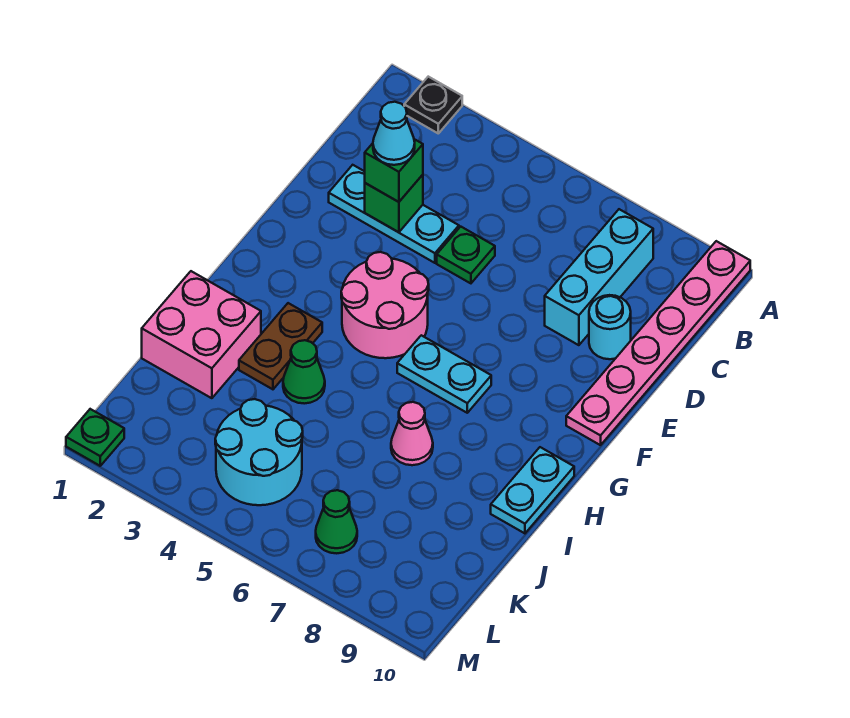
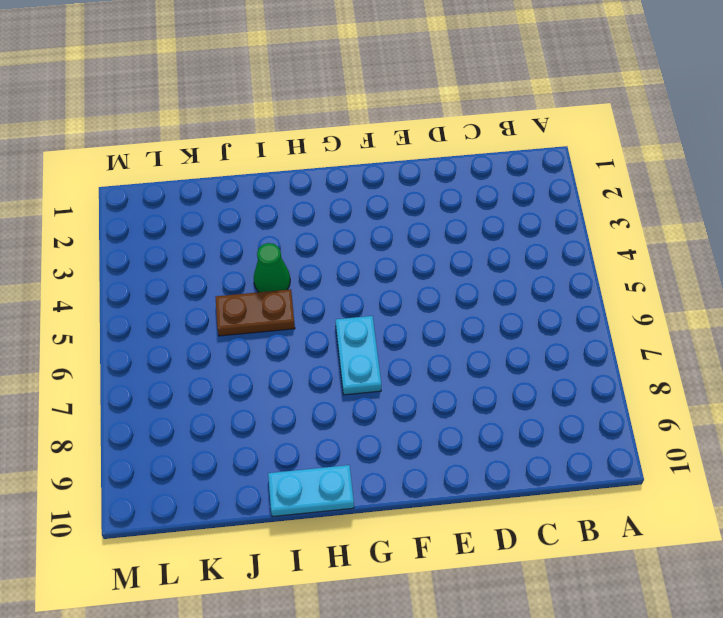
brown 1x2 plate [216,289,295,336] -> brown 1x2 plate moved to [239,303,322,389]
none -> black 1x1 plate [404,77,462,133]
none -> pink 1x6 plate [566,241,750,445]
none -> cyan 1x3 brick [545,209,653,345]

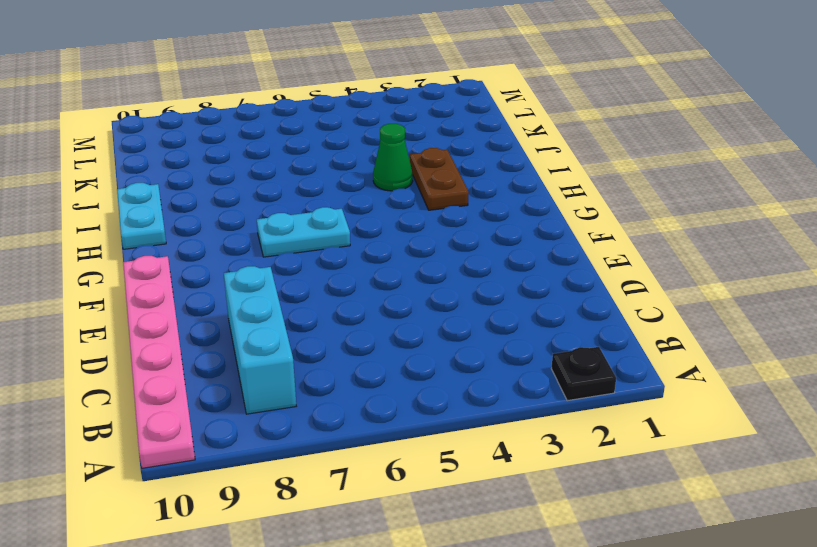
none -> cyan 1x3 plate [329,165,459,263]
none -> green 1x1 plate [437,227,495,283]
none -> cyan 1x1 round brick [589,295,631,359]

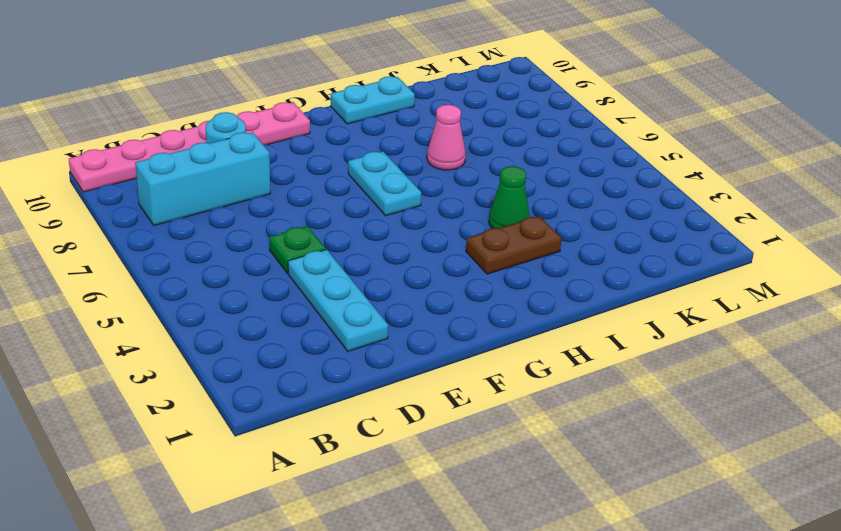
none -> black 1x1 plate [404,77,462,133]
none -> pink 2x2 round brick [341,252,429,358]
none -> pink 2x2 brick [142,271,261,398]

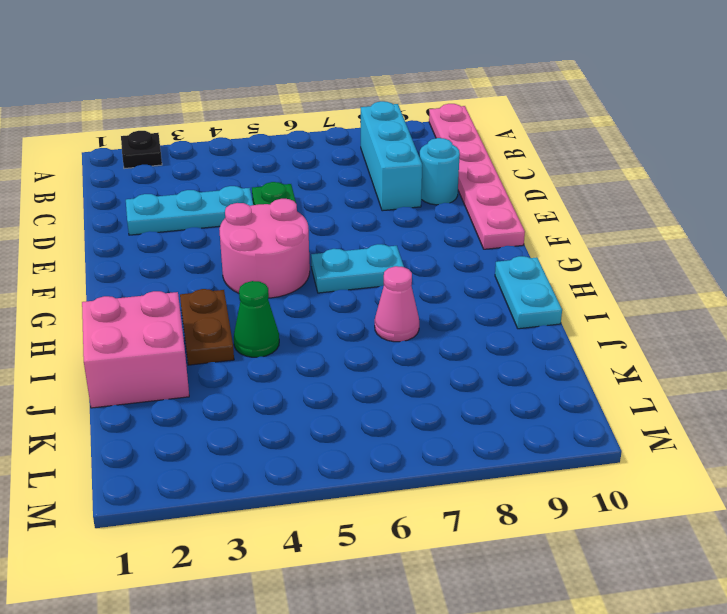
none -> cyan 2x2 round brick [215,399,303,505]
none -> green 1x1 cone [316,490,357,553]
none -> green 1x1 plate [66,409,124,466]

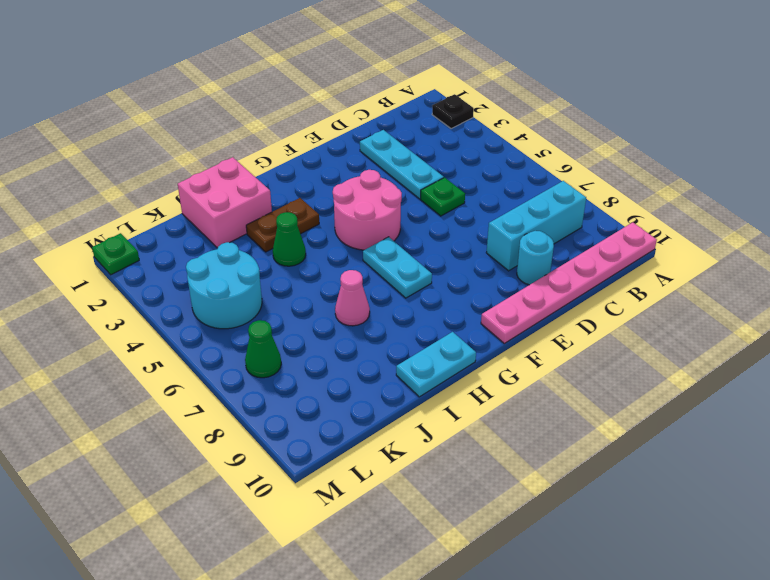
none -> green 1x1 brick [365,175,423,232]
none -> green 1x1 brick [365,139,423,202]
none -> cyan 1x1 cone [373,102,415,165]

